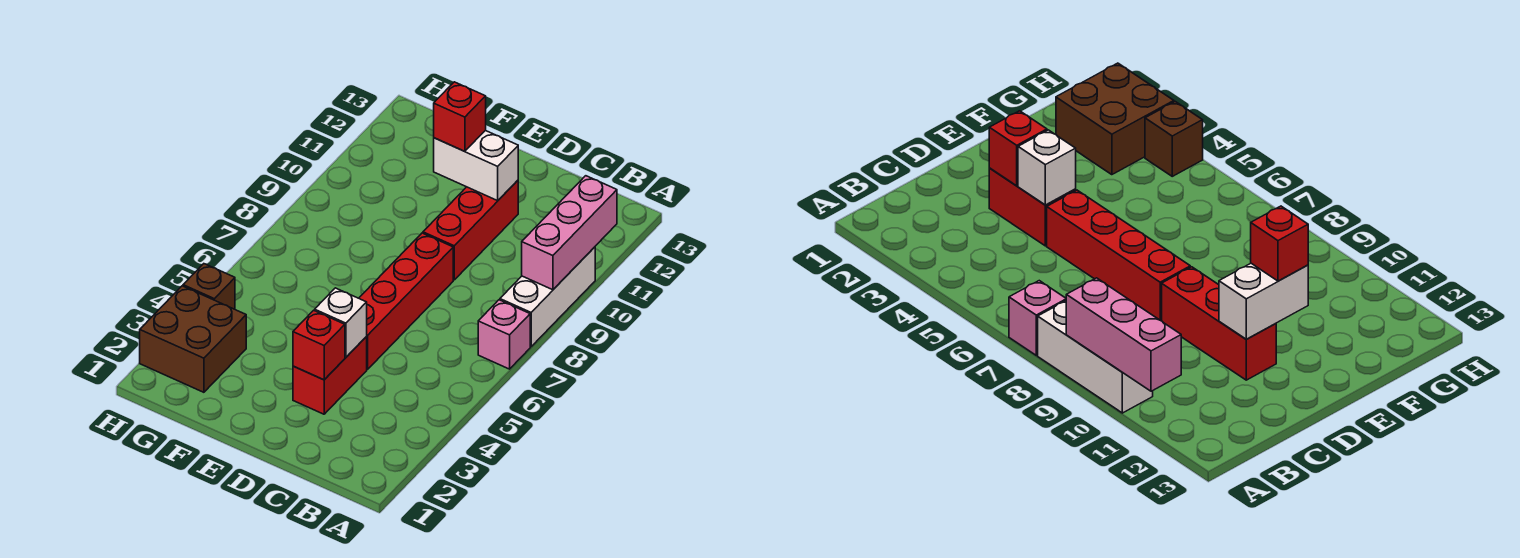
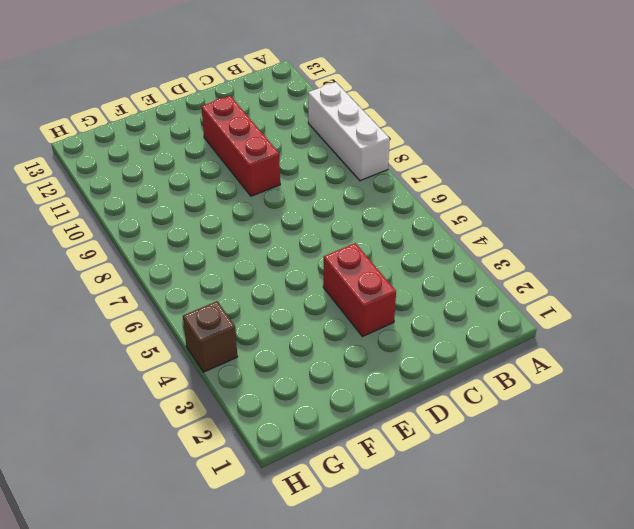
none -> pink 1x1 brick [478,300,530,369]
none -> red 1x4 brick [359,233,453,370]
none -> brown 2x2 brick [140,286,246,392]

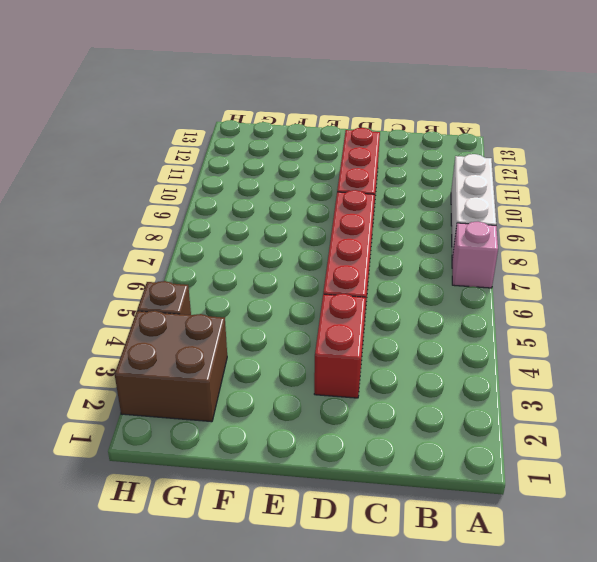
none -> pink 1x3 brick [522,176,617,290]
none -> red 1x1 brick [293,310,345,380]
none -> white 1x1 brick [315,288,367,357]

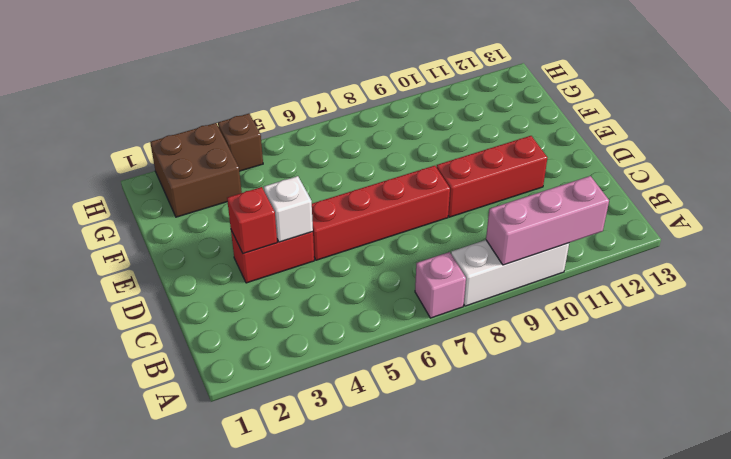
none -> white 1x2 brick [434,130,518,201]
none -> red 1x1 brick [434,82,486,151]

